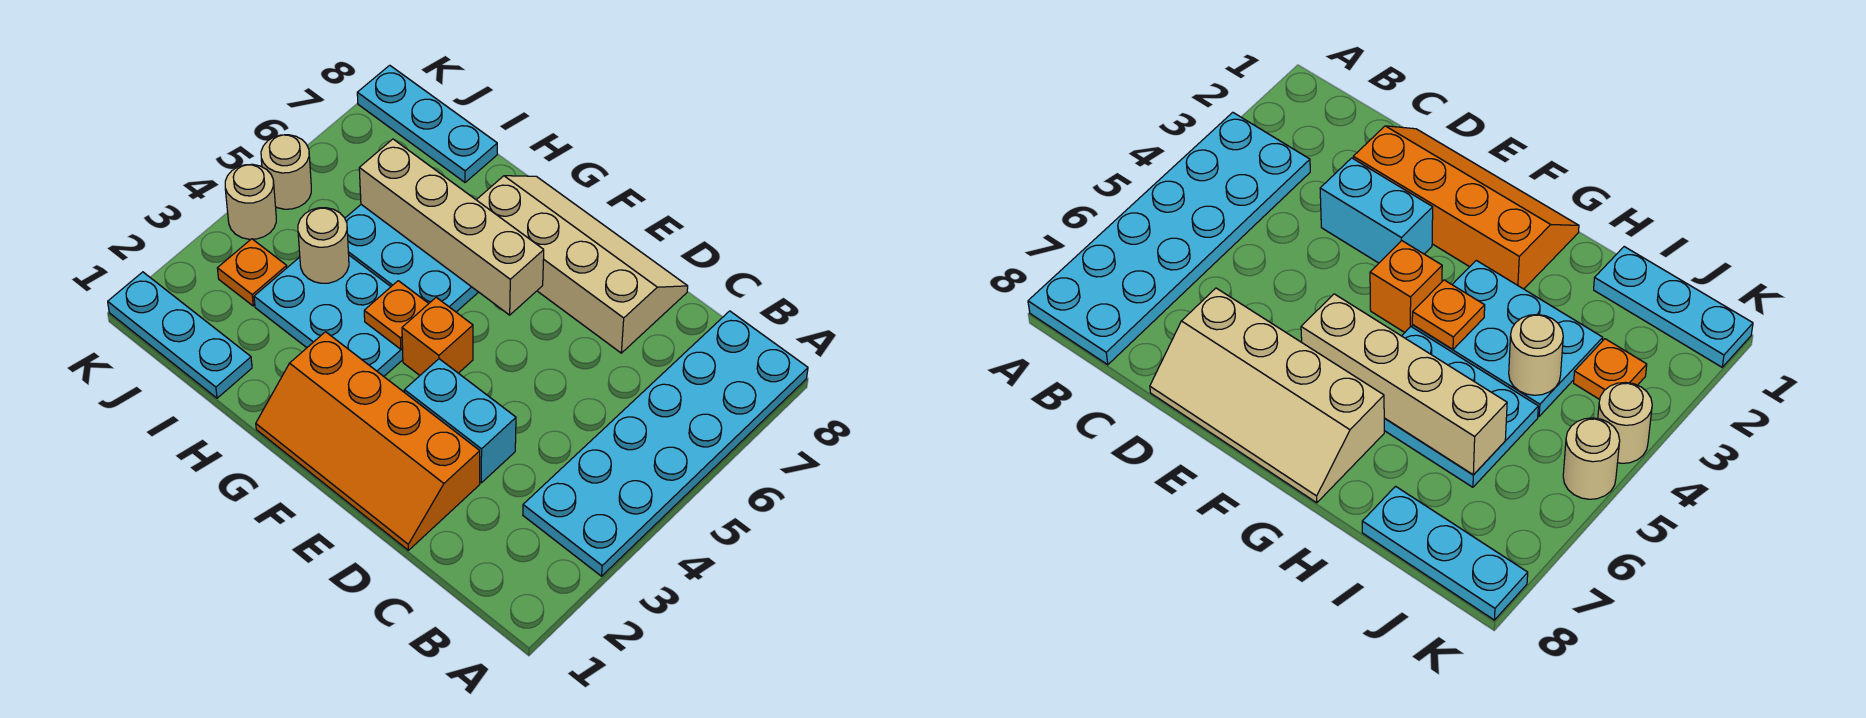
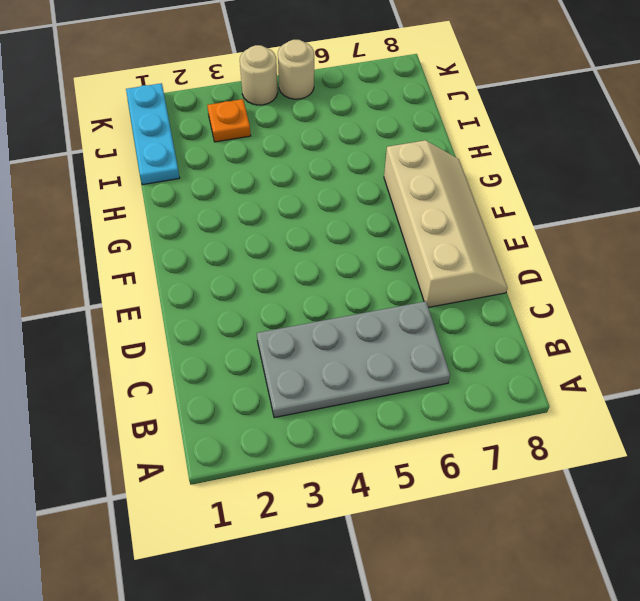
grey 2x4 plate [257,301,450,418] -> cyan 2x6 plate [523,311,808,576]
none -> orange 2x4 slope [256,332,480,550]
none -> cyan 1x2 brick [404,359,516,483]
none -> orange 1x1 brick [402,297,473,375]

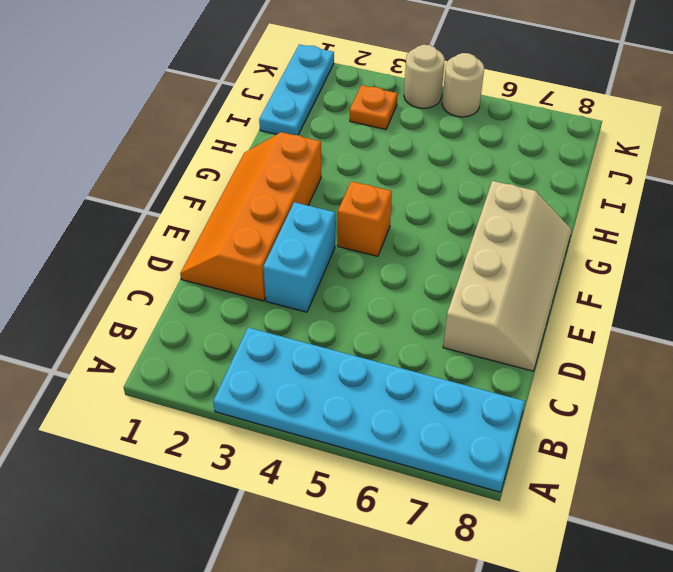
none -> cyan 2x3 plate [254,255,403,376]
none -> cyan 2x3 plate [345,205,478,312]
none -> cyan 1x3 plate [357,65,497,182]

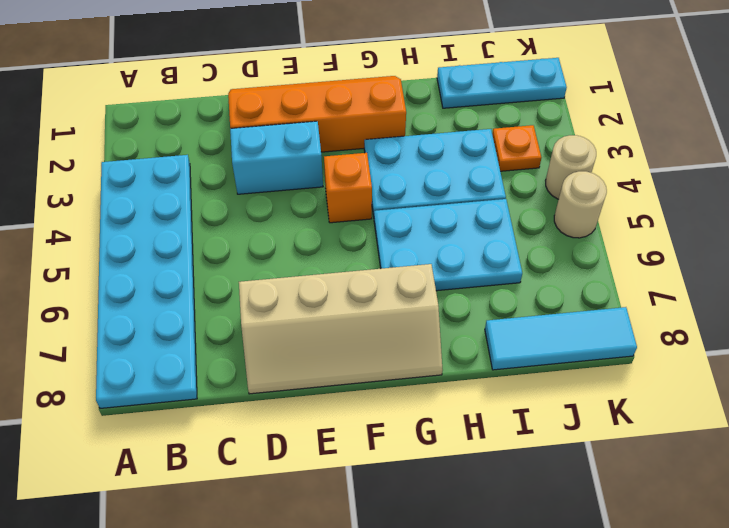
cyan 1x3 tile [485,307,637,370] -> cyan 1x3 plate [357,65,497,182]
none -> tan 1x4 brick [359,139,544,315]
none -> orange 1x1 plate [364,281,429,349]
none -> tan 1x1 round brick [298,208,349,283]

